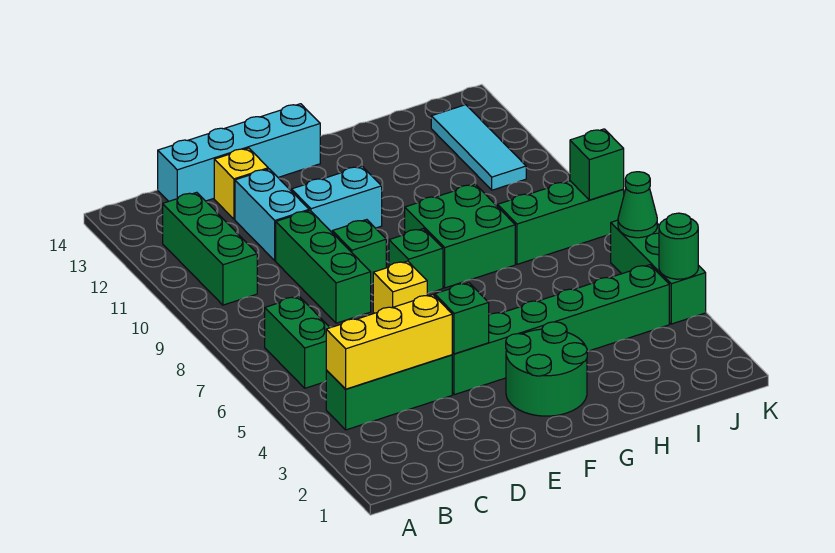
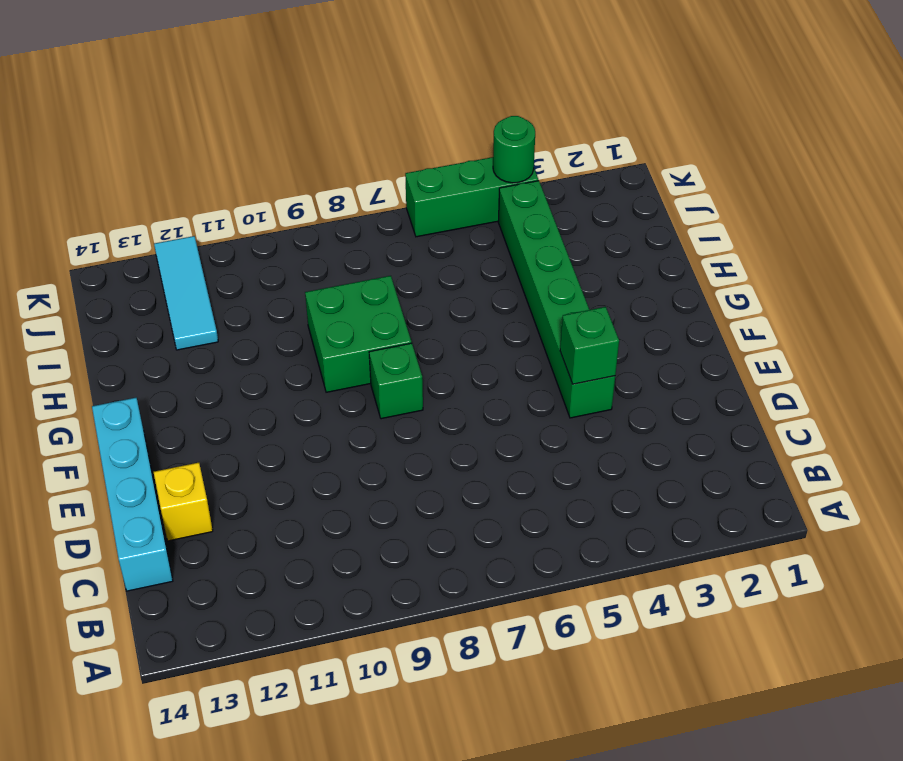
cyan 1x3 tile [154,236,218,350] -> cyan 1x3 tile turned to [431,105,526,190]
none -> green 1x3 brick [326,355,452,430]
none -> green 1x2 brick [265,297,330,388]
none -> green 1x3 brick [163,192,257,305]

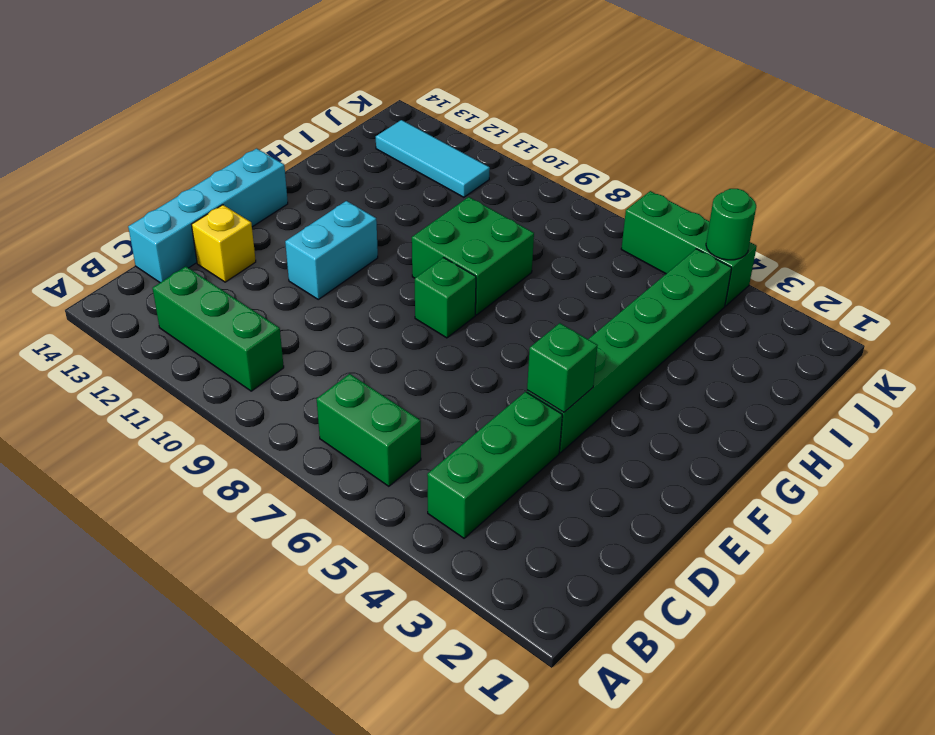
none -> green 1x3 brick [276,210,371,323]
none -> cyan 1x2 brick [235,169,309,261]
none -> yellow 1x1 brick [373,261,427,313]

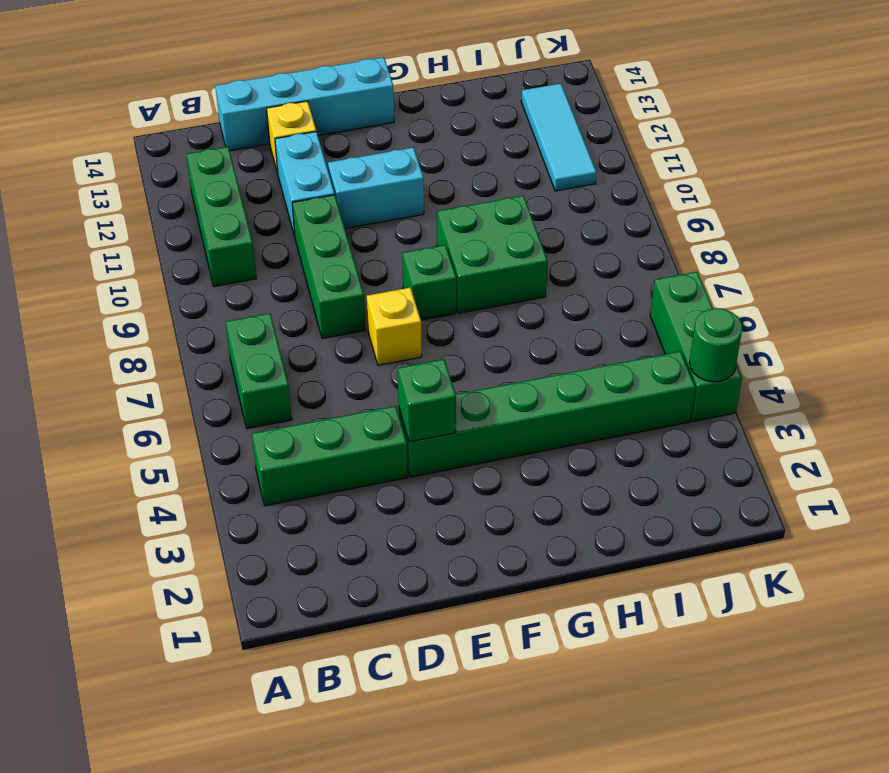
none -> green 1x1 brick [332,220,386,284]
none -> green 2x2 round brick [506,322,587,416]
none -> green 1x3 brick [498,181,624,264]

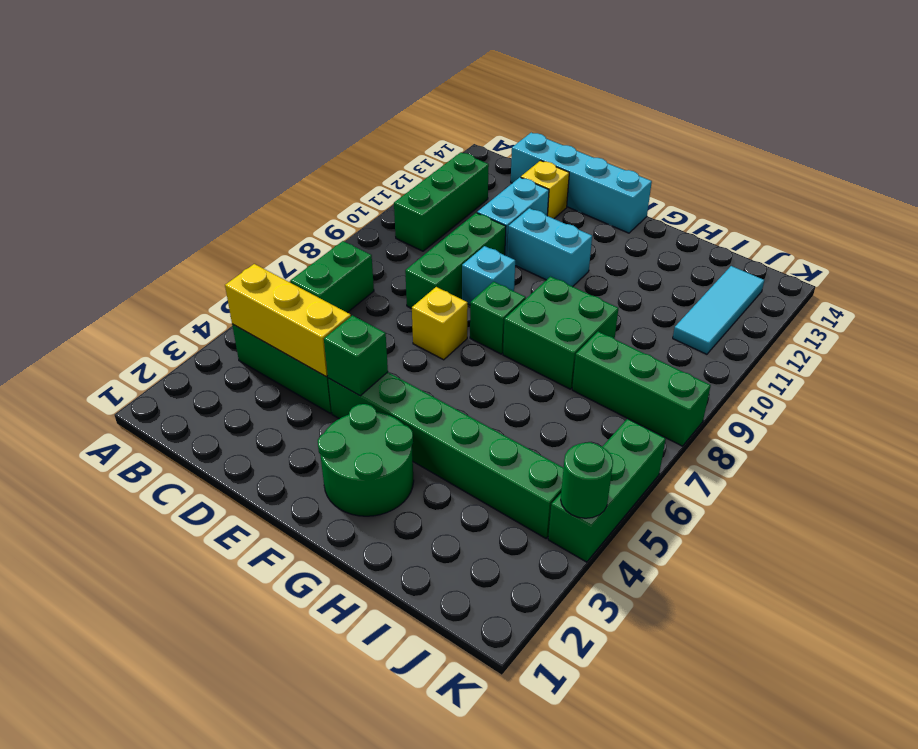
cyan 1x1 brick [462,246,515,305] -> green 1x1 brick [332,220,386,284]
none -> green 1x1 cone [618,172,657,238]
none -> green 1x1 brick [570,129,624,200]

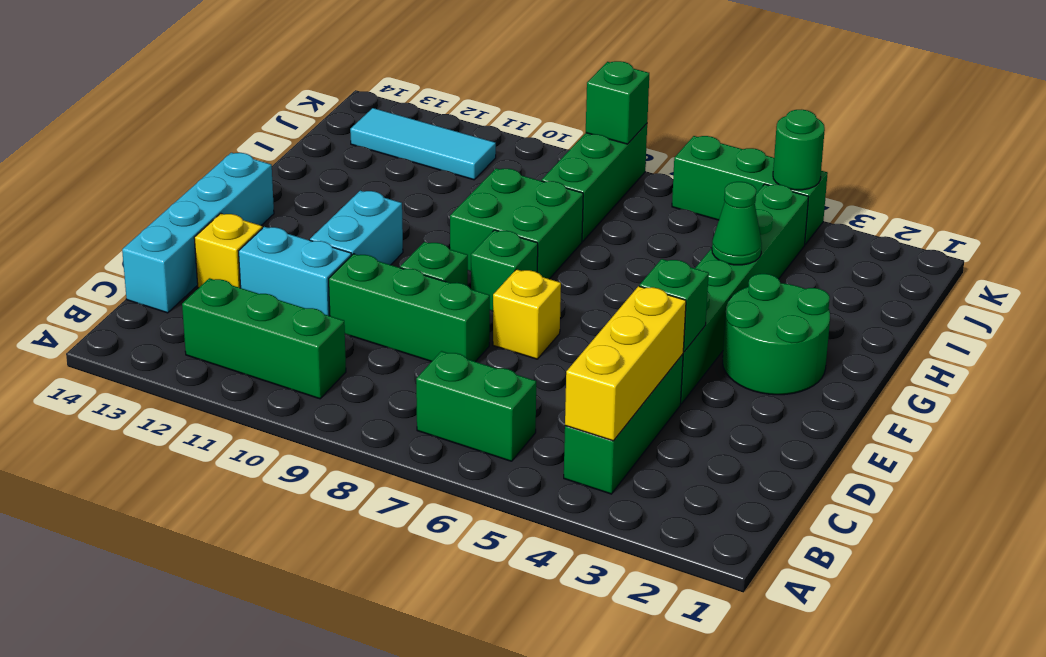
green 1x1 cone [712,182,762,265] -> green 1x1 cone moved to [618,172,657,238]

